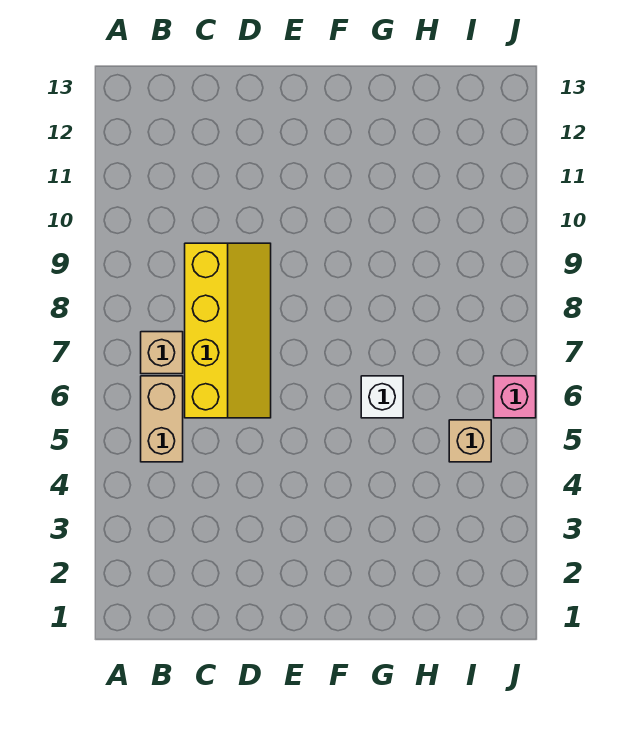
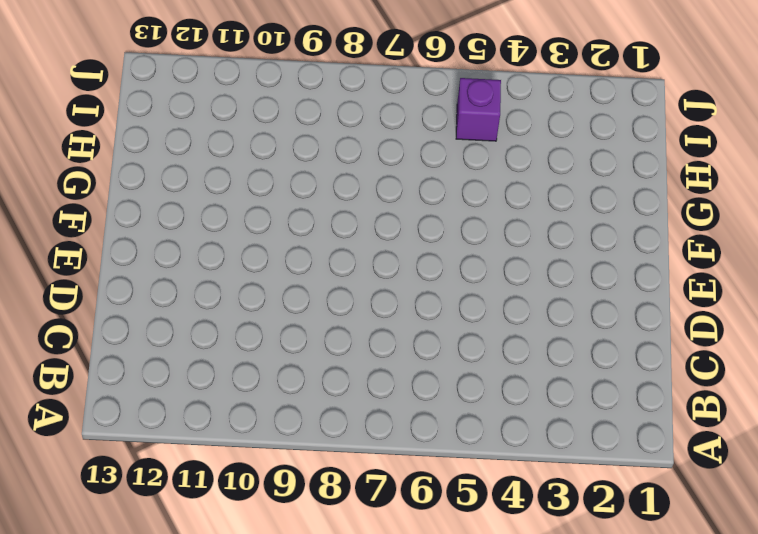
purple 1x1 brick [456,78,501,141] -> tan 1x1 brick [449,420,491,462]
none -> tan 1x2 brick [141,376,183,462]
none -> tan 1x1 brick [141,332,183,374]

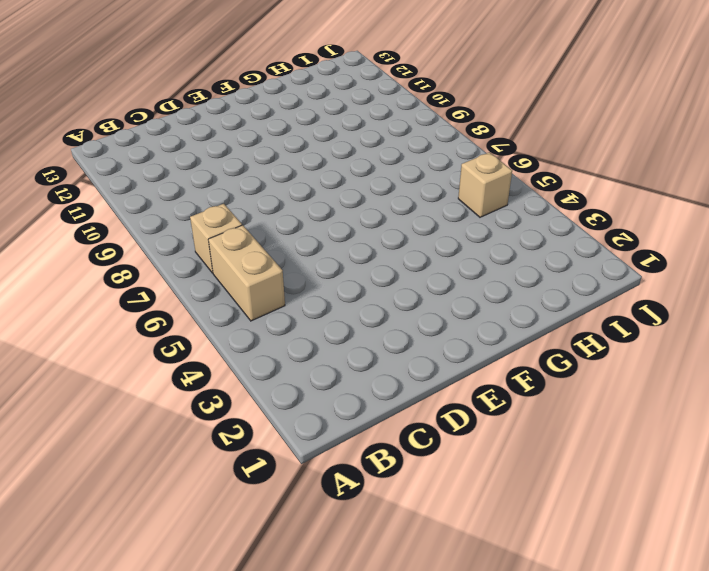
none -> yellow 2x4 slope [185,243,271,418]
none -> white 1x1 brick [361,376,403,418]

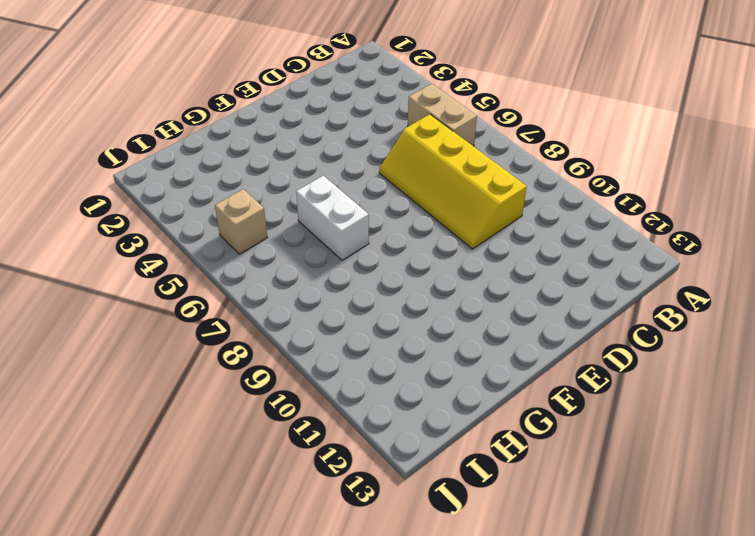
white 1x2 brick [296,176,369,260] -> white 1x1 brick [361,376,403,418]
none -> tan 1x1 brick [141,332,183,374]
none -> pink 1x1 brick [494,376,536,418]

